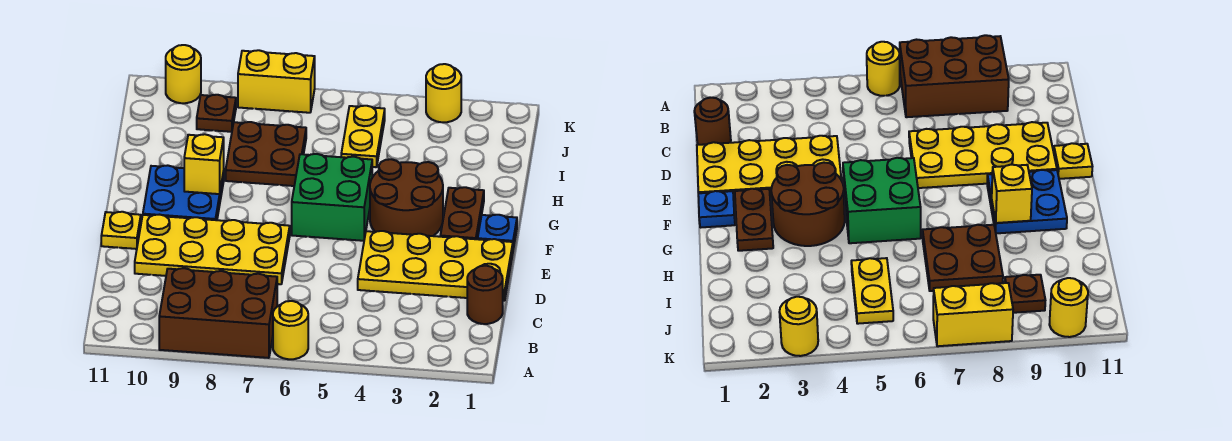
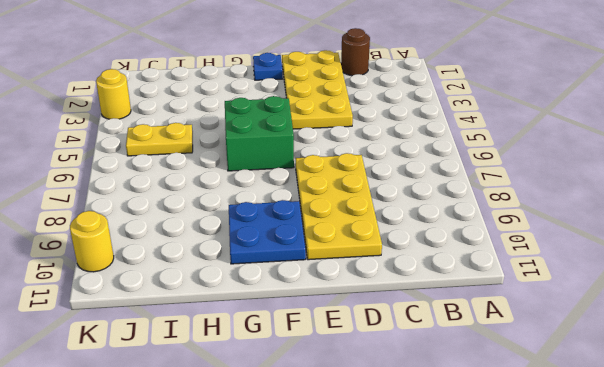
none -> yellow 1x1 round brick [273,301,308,359]
none -> brown 2x3 brick [159,268,277,358]
none -> yellow 1x1 plate [101,212,141,249]

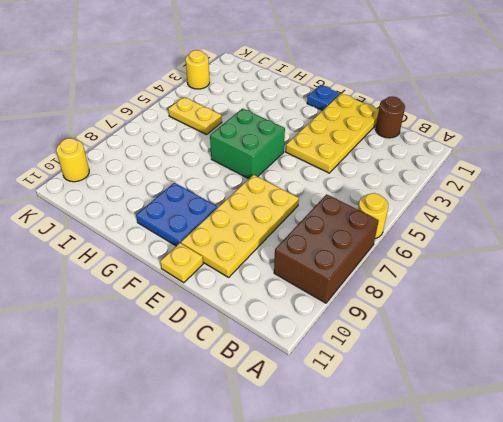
none -> brown 1x2 plate [440,187,484,239]
none -> brown 2x2 round brick [370,159,443,236]
none -> brown 2x2 plate [226,122,306,186]

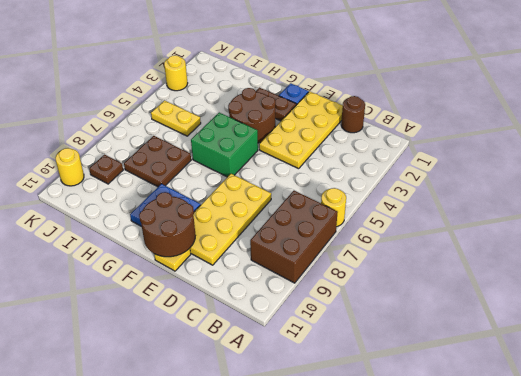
brown 2x2 round brick [139,192,195,257] -> none
none -> yellow 1x2 brick [238,50,315,113]
none -> yellow 1x1 brick [184,134,224,194]

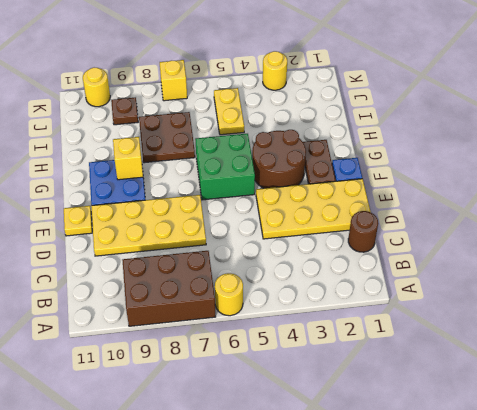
yellow 1x1 brick [160,60,187,101] -> yellow 1x2 brick [238,50,315,113]

